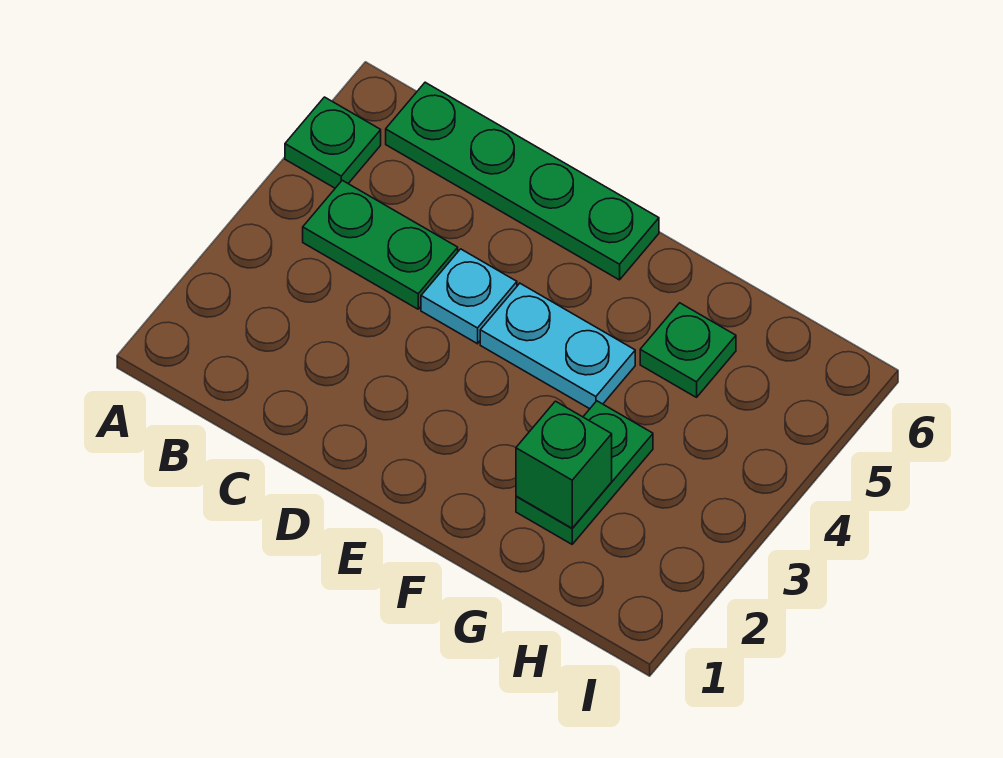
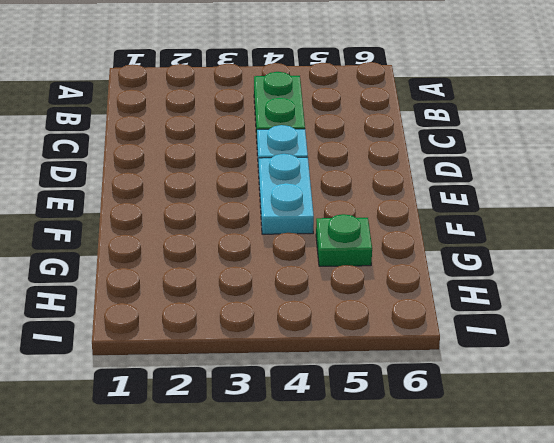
none -> green 1x1 plate [285,97,381,188]
none -> green 1x4 plate [386,82,659,280]

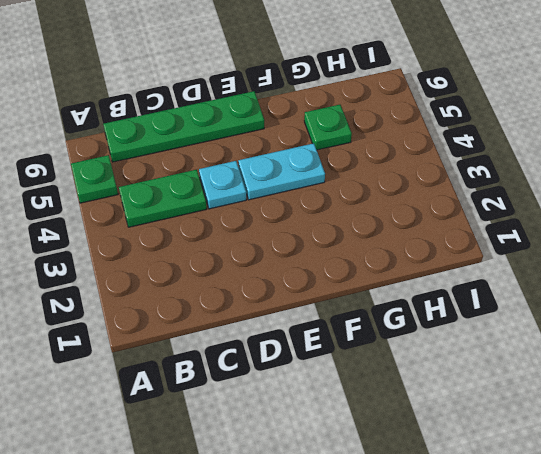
none -> green 1x2 plate [516,401,653,544]
none -> green 1x1 brick [516,401,612,528]

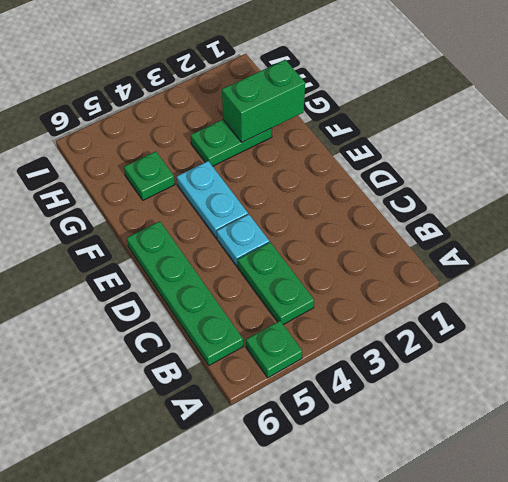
green 1x2 brick [222,60,305,142] -> green 1x1 brick [516,401,612,528]

